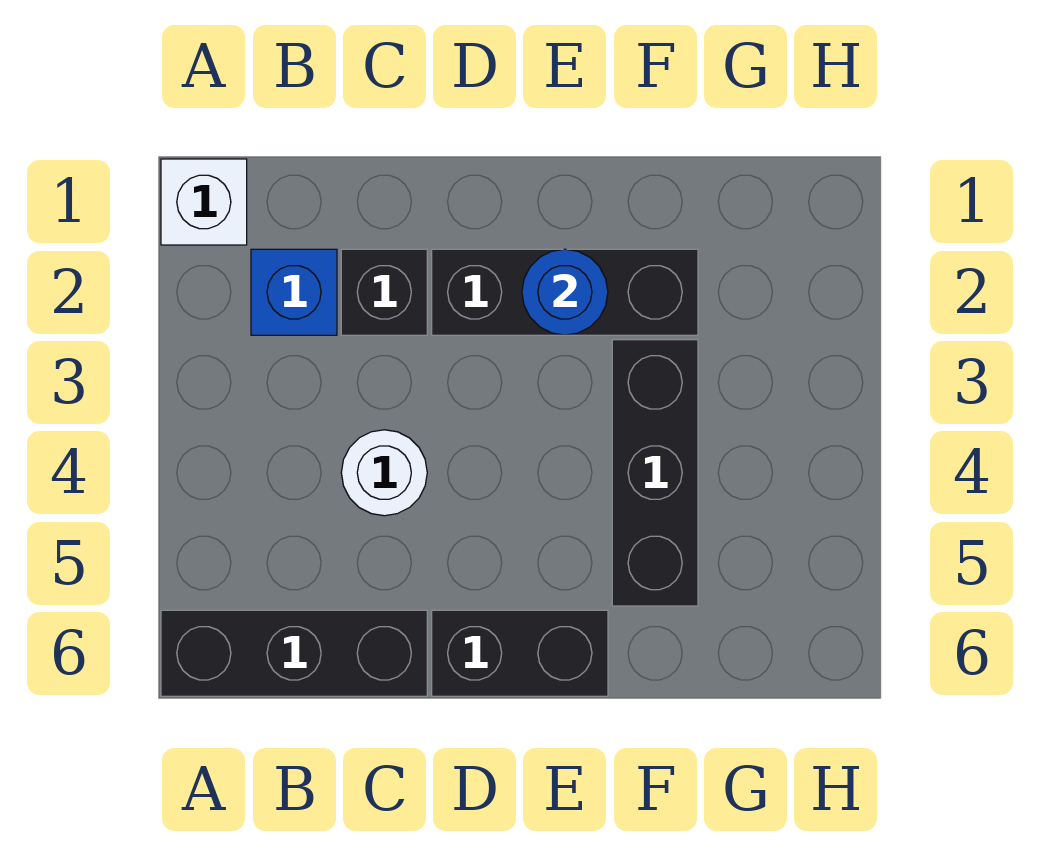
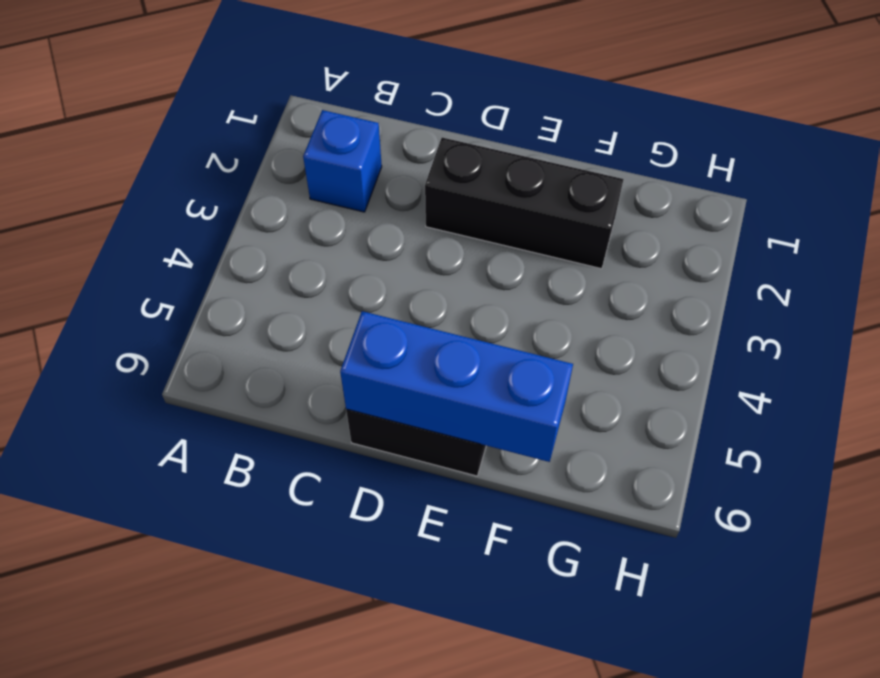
blue 1x3 brick [340,311,573,462] -> none
none -> white 1x1 brick [161,159,247,245]
none -> black 1x3 brick [161,610,427,696]

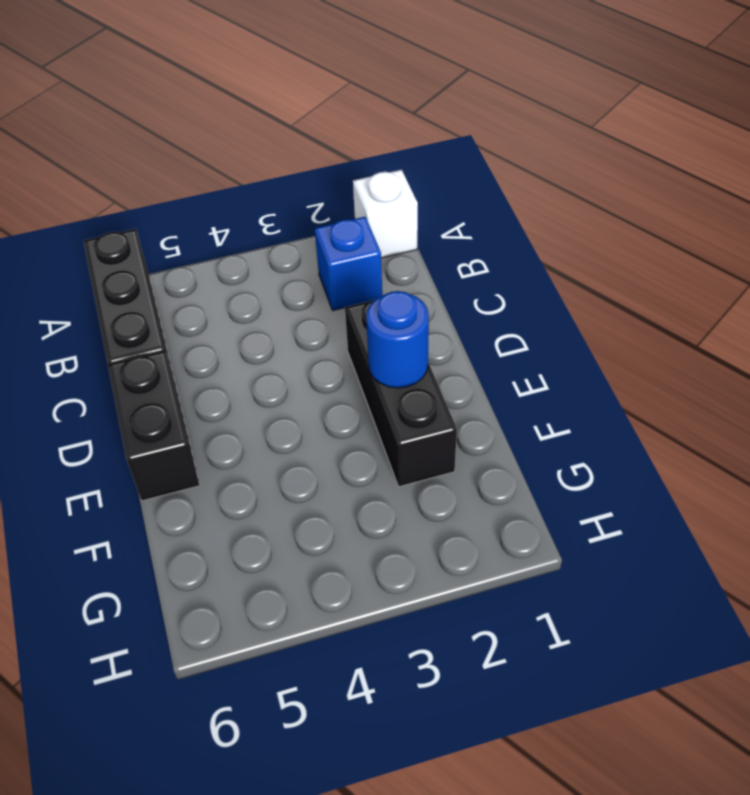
none -> black 1x1 brick [341,249,427,335]
none -> white 1x1 round brick [341,430,427,516]

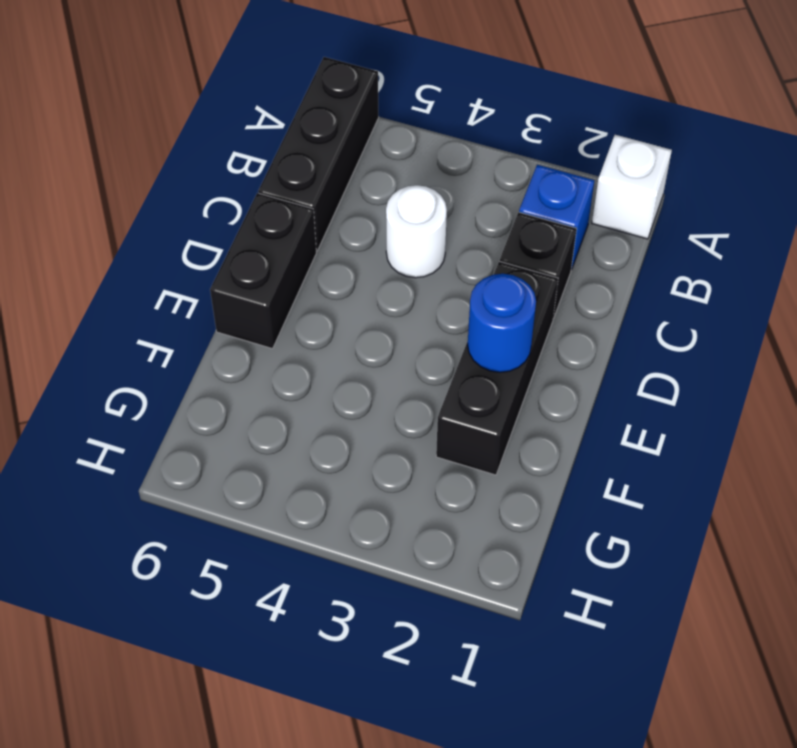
none -> black 1x3 brick [612,340,698,606]

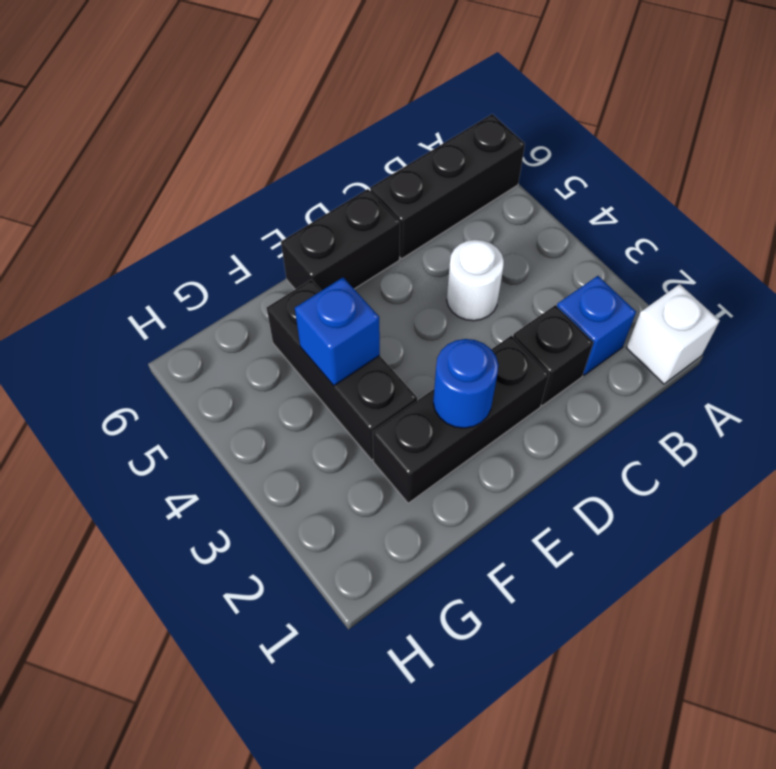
blue 1x1 brick [295,278,380,386] -> none

